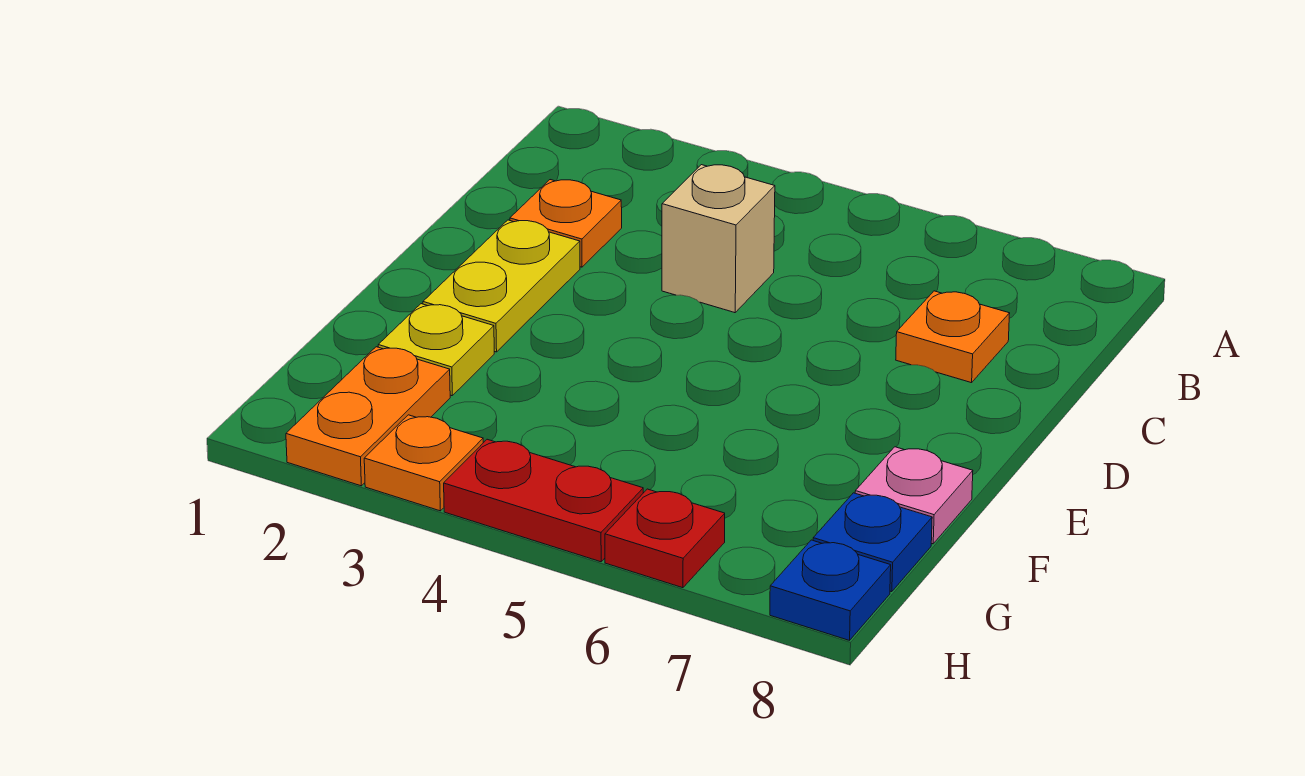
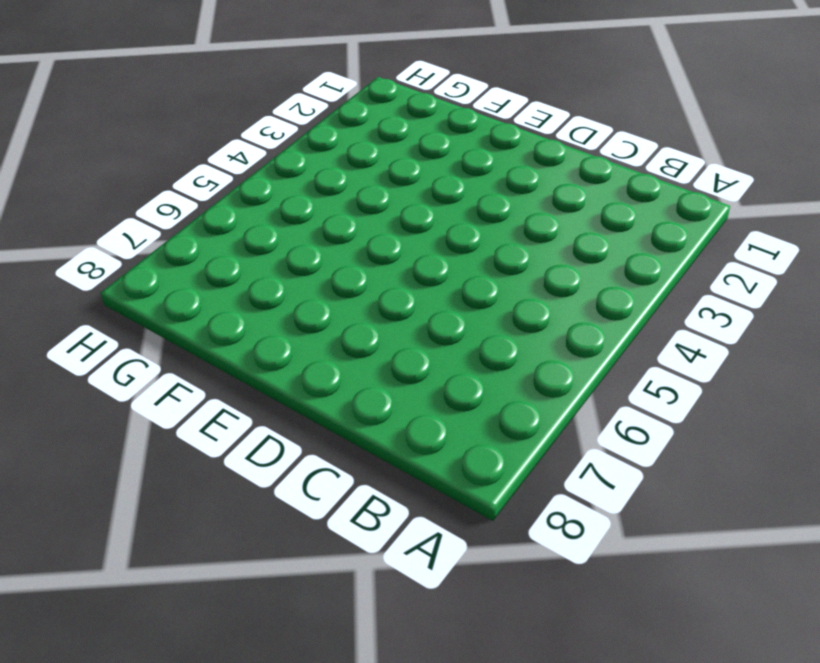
none -> orange 1x1 plate [510,180,622,267]
none -> tan 1x1 brick [662,165,775,313]
none -> orange 1x1 plate [896,291,1010,383]

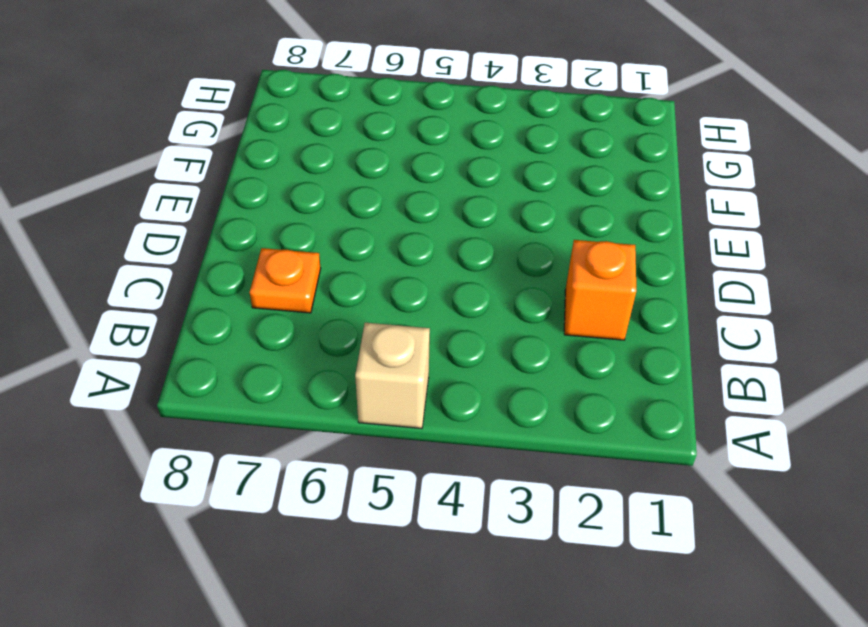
tan 1x1 brick [355,323,430,428] -> tan 1x1 brick moved to [662,165,775,313]
orange 1x1 brick [564,240,637,340] -> orange 1x1 plate [510,180,622,267]
none -> yellow 1x2 plate [423,220,580,352]
none -> yellow 1x1 plate [378,304,494,396]
none -> pink 1x1 plate [855,447,973,544]

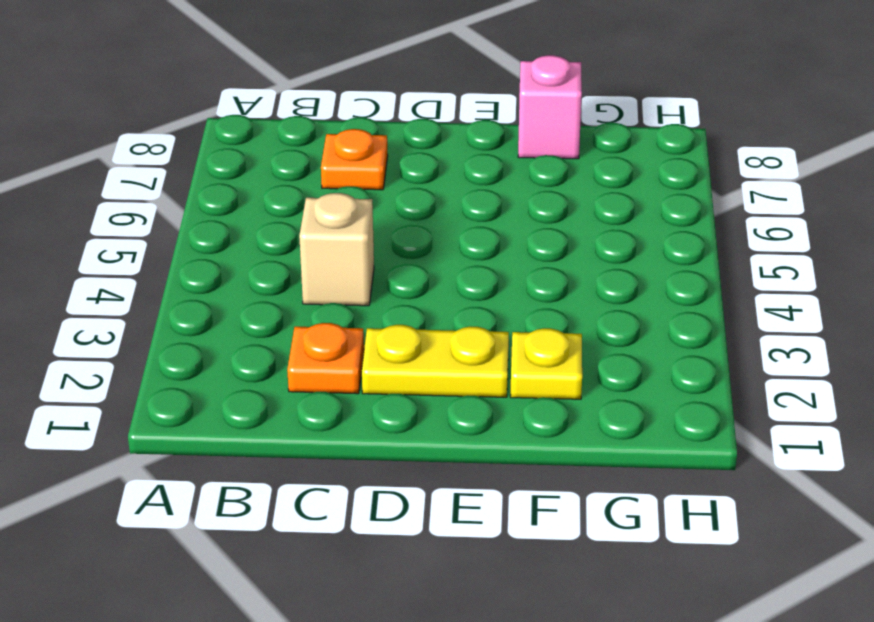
pink 1x1 brick [518,55,582,159] -> pink 1x1 plate [855,447,973,544]
none -> orange 1x2 plate [286,347,450,486]
none -> blue 1x1 plate [813,493,932,592]
none -> orange 1x1 plate [364,415,483,511]

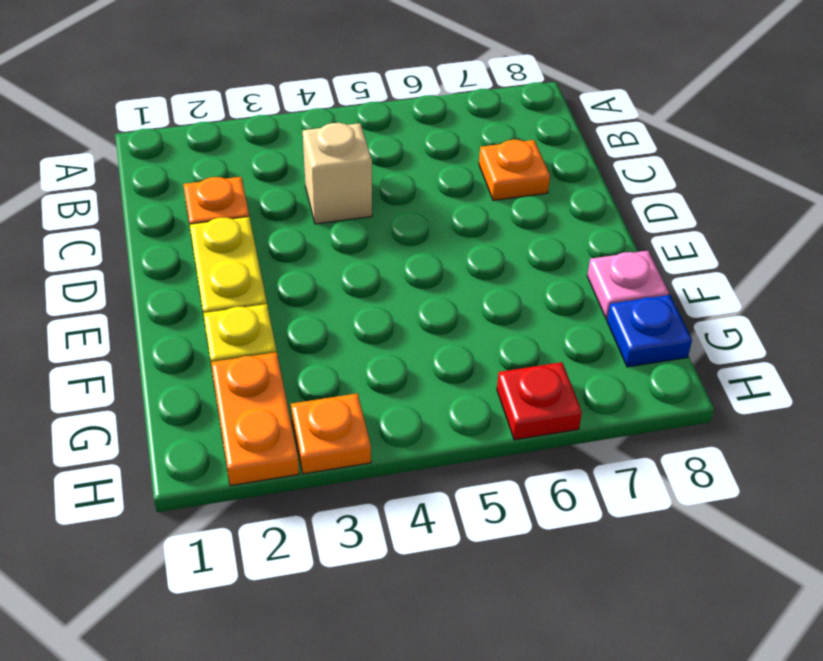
none -> red 1x2 plate [444,439,643,562]
none -> blue 1x1 plate [770,540,891,640]

